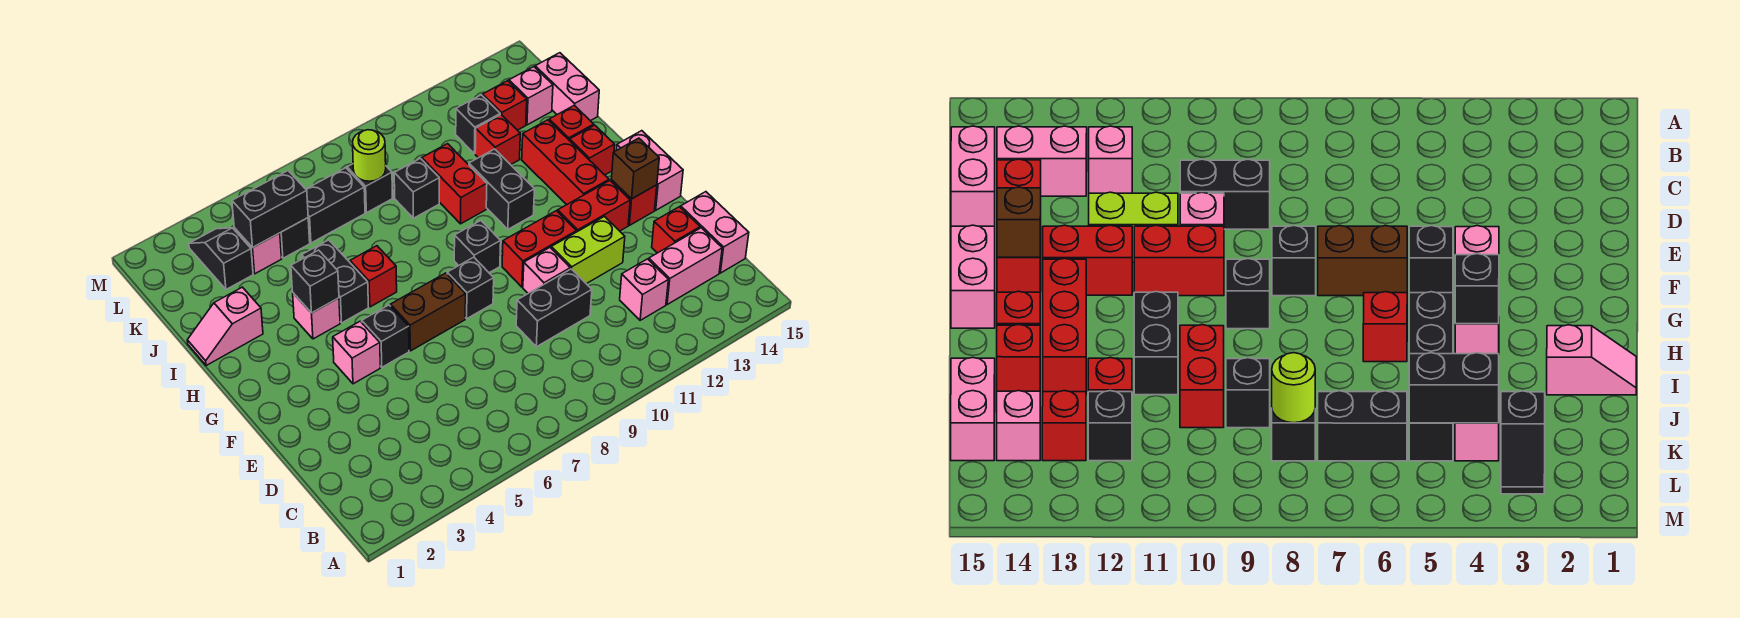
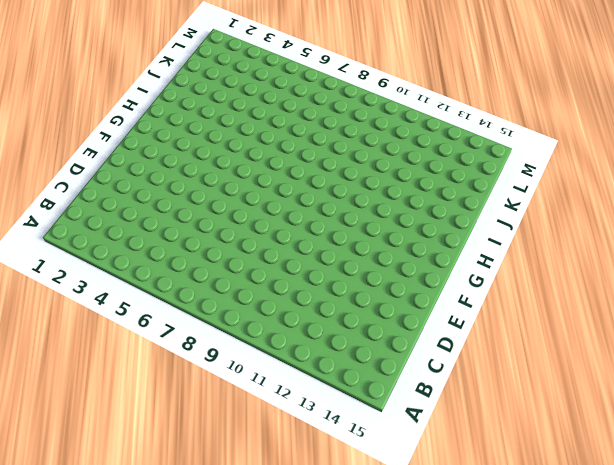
none -> pink 1x1 brick [620,259,668,320]
none -> pink 1x2 brick [649,228,722,304]
none -> pink 1x2 brick [681,192,749,273]
none -> black 1x2 brick [516,269,592,347]

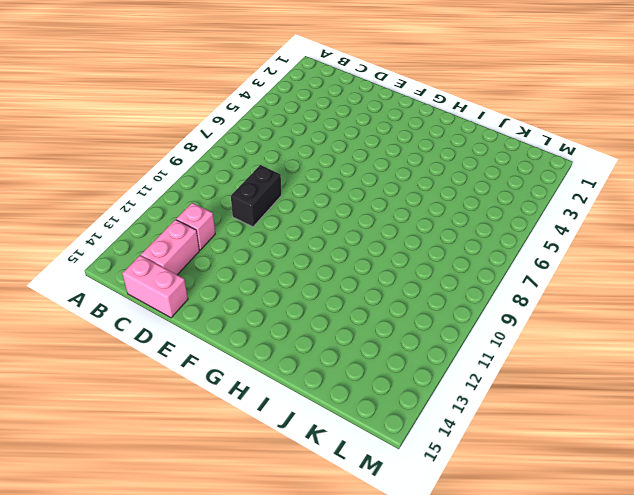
none -> red 1x1 brick [652,207,700,253]
none -> pink 1x1 brick [523,248,570,293]
none -> lime 1x2 brick [551,216,625,284]
none -> pink 1x1 brick [333,321,380,384]

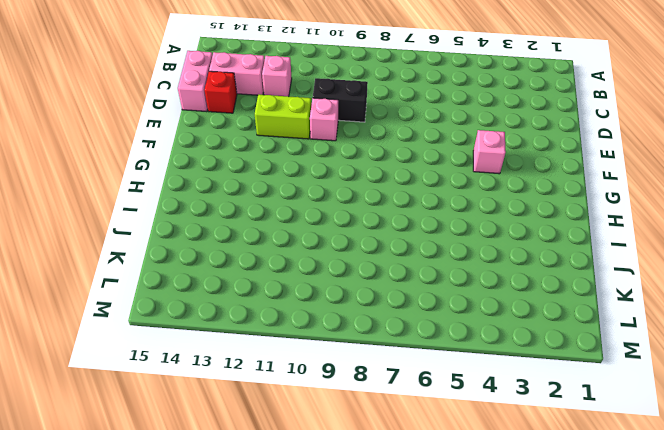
none -> black 1x1 brick [362,305,409,367]
none -> brown 1x2 brick [390,273,466,351]
none -> black 1x1 brick [447,257,494,319]
none -> red 1x2 brick [502,211,576,287]

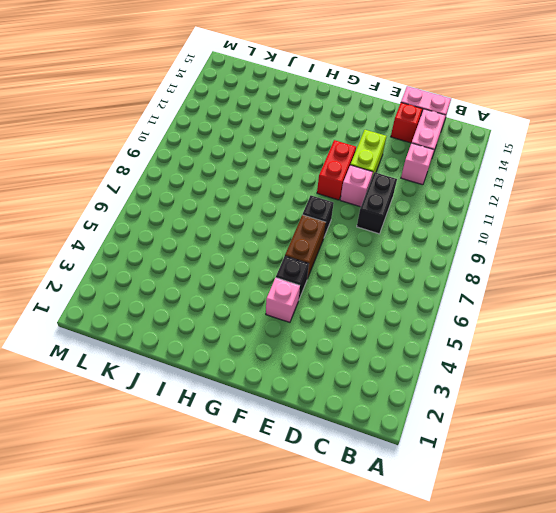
none -> red 1x2 brick [558,181,630,232]
none -> red 1x1 brick [611,180,657,225]
none -> pink 1x2 brick [616,131,683,210]
none -> black 1x1 brick [454,221,501,273]

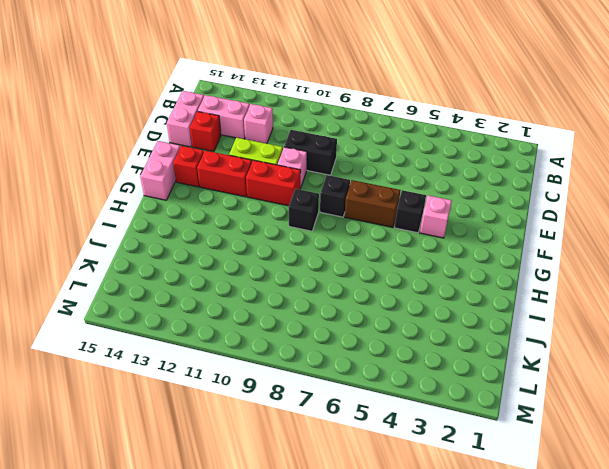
none -> red 1x3 brick [522,120,609,205]
none -> pink 1x1 brick [293,293,340,339]
none -> black 1x2 brick [302,240,369,323]
none -> red 1x1 brick [350,246,397,307]

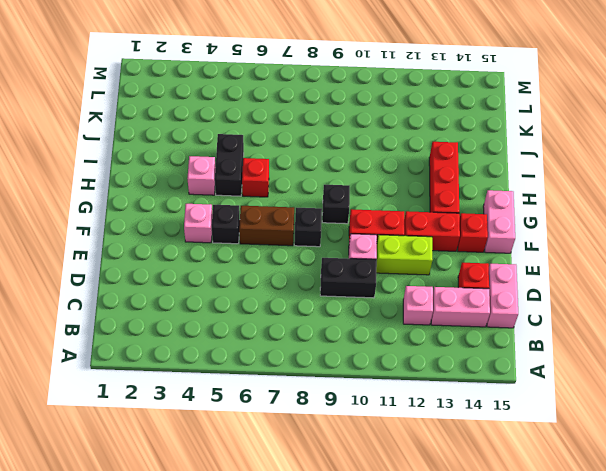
none -> black 1x2 brick [469,149,535,229]
none -> red 1x1 brick [570,125,615,175]
none -> pink 1x2 slope [187,287,263,366]
none -> red 1x2 brick [422,144,487,224]

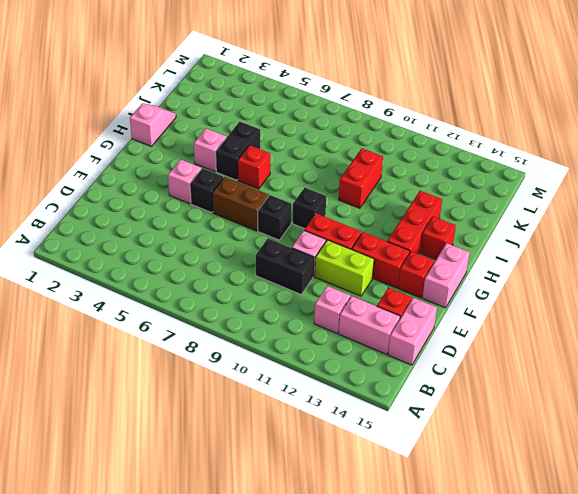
pink 1x2 slope [130,103,176,146] -> pink 1x2 slope turned to [187,287,263,366]
none -> black 1x2 brick [469,149,535,229]
none -> red 1x1 brick [549,106,594,141]
none -> black 1x1 brick [394,158,439,218]
none -> red 1x1 brick [475,115,520,165]

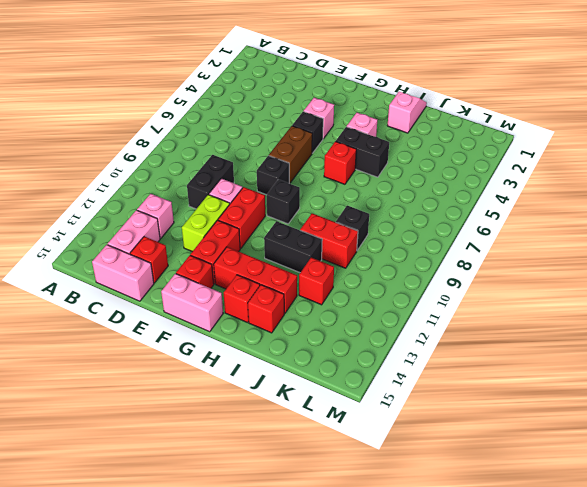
none -> pink 1x2 brick [535,53,599,121]
none -> black 1x2 slope [189,228,253,289]
none -> pink 1x1 brick [234,228,282,274]
none -> black 1x1 brick [280,218,310,258]

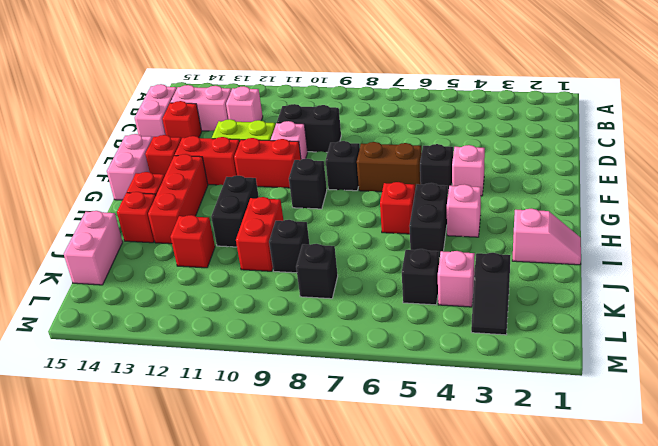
none -> black 1x2 brick [306,168,365,243]
none -> black 1x1 brick [456,95,500,154]
none -> red 1x1 brick [483,81,527,130]
none -> pink 1x1 brick [509,67,553,125]

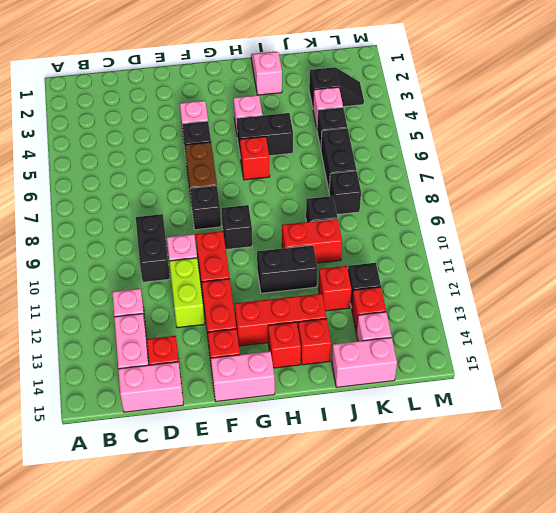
none -> brown 1x1 brick [611,138,659,199]
none -> black 1x1 brick [291,250,339,313]
none -> black 1x2 brick [232,171,308,247]
none -> lime 1x1 round brick [353,130,386,181]

